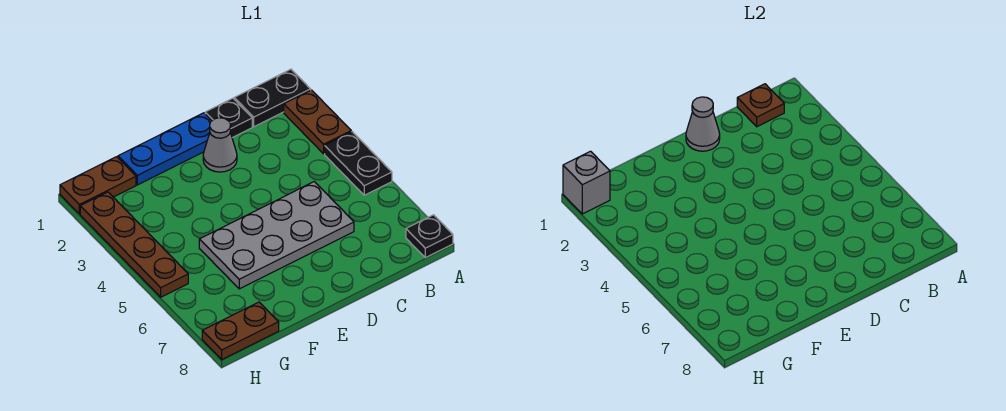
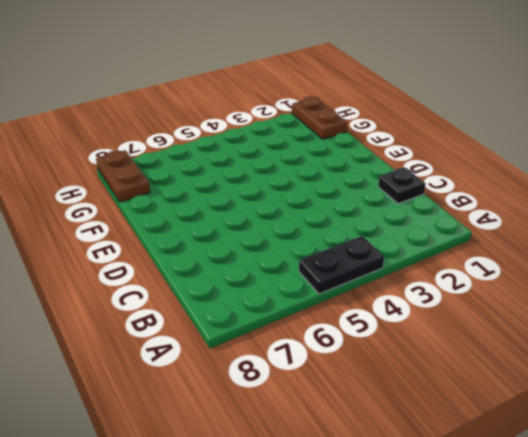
none -> black 1x2 plate [234,69,311,127]
none -> brown 1x2 plate [284,90,351,154]
none -> black 1x1 plate [406,215,453,258]

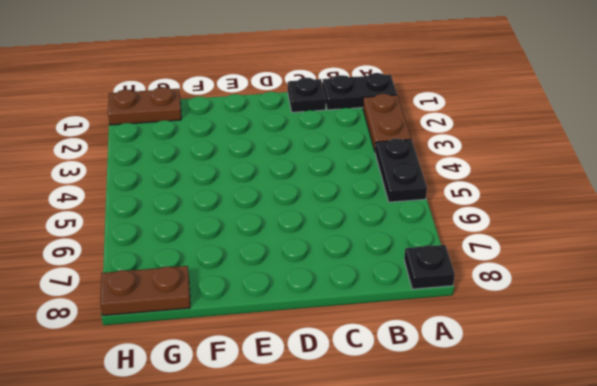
none -> grey 2x4 plate [199,182,354,289]
none -> blue 1x3 plate [118,113,211,185]
none -> grey 1x1 cone [203,118,237,172]

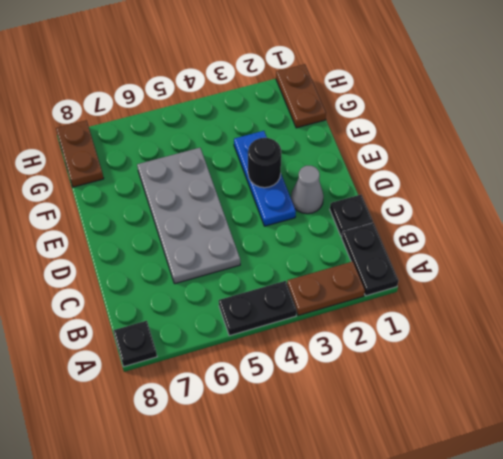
blue 1x3 plate [234,131,296,226] -> blue 1x3 plate moved to [118,113,211,185]
black 1x1 round brick [248,138,281,188] -> none
none -> brown 1x4 plate [80,192,188,297]
none -> brown 1x1 plate [737,84,784,127]
none -> grey 1x1 cone [686,97,720,151]

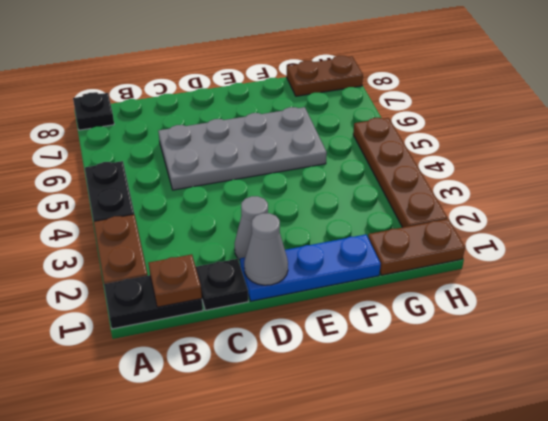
none -> grey 1x1 brick [563,151,610,214]

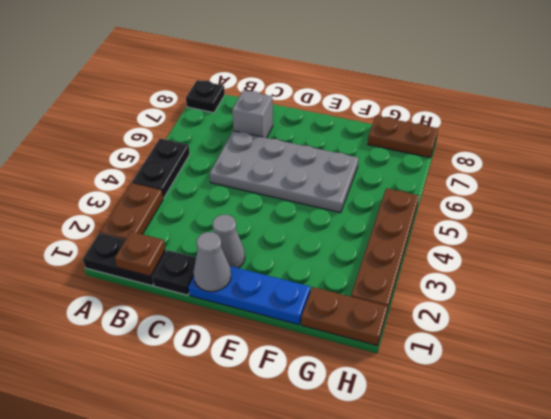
grey 1x1 brick [232,91,273,138] -> grey 1x1 brick moved to [563,151,610,214]

